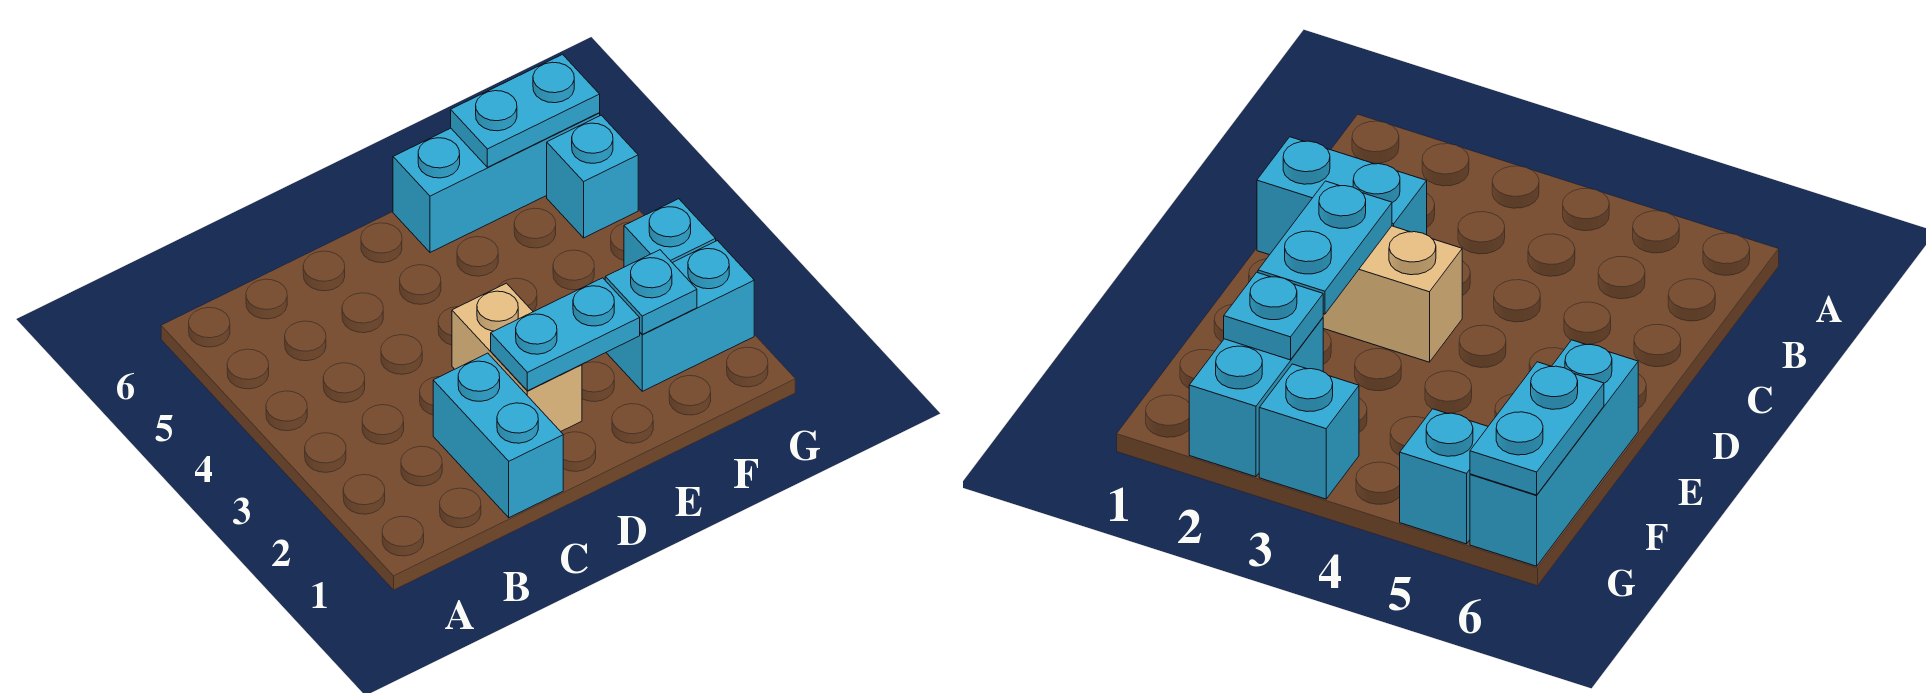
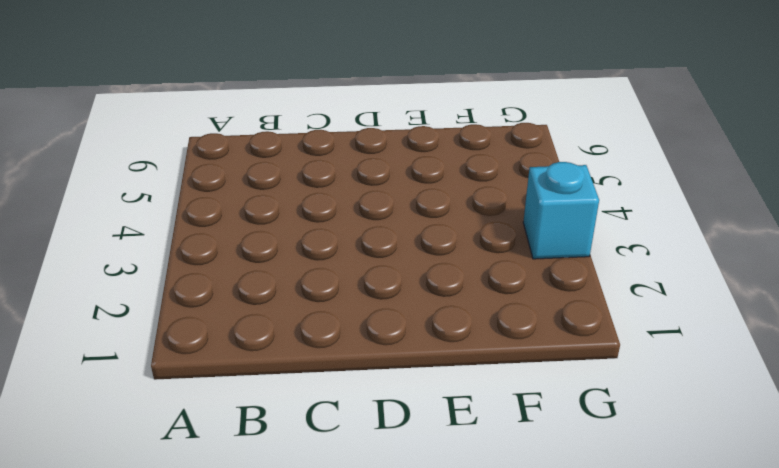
none -> cyan 1x2 brick [433,353,563,518]
none -> tan 1x2 brick [452,283,582,431]

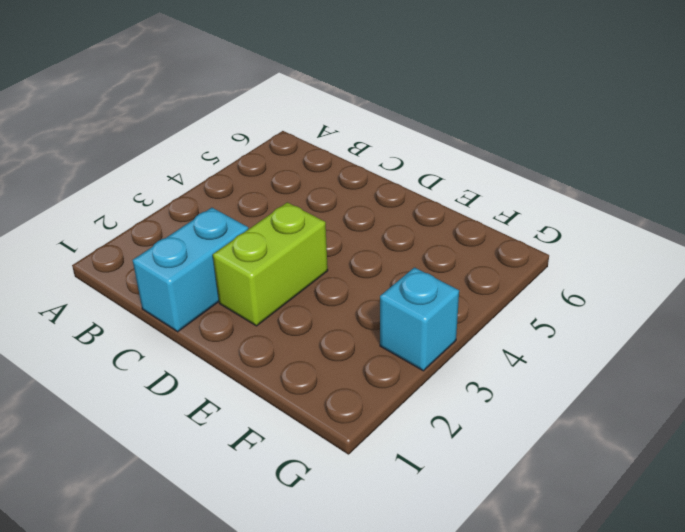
lime 1x2 brick [213,202,328,326] -> tan 1x2 brick [452,283,582,431]
none -> cyan 1x3 brick [393,113,600,252]
none -> cyan 1x2 brick [606,241,754,391]

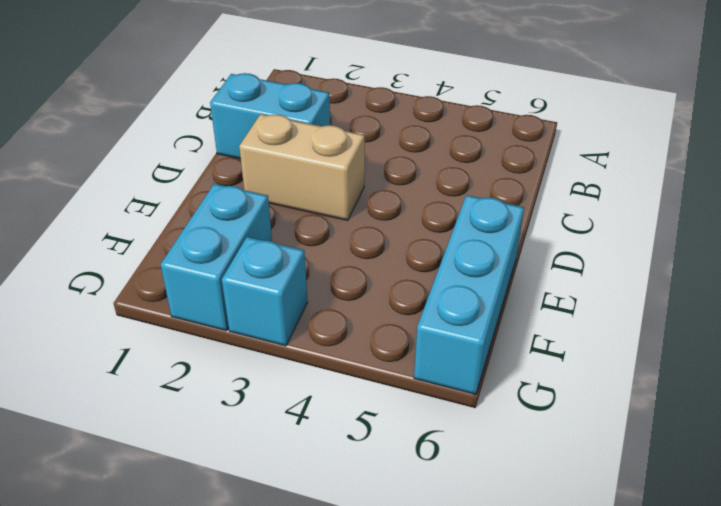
none -> cyan 1x1 brick [547,115,638,238]
none -> cyan 1x2 plate [491,278,640,391]

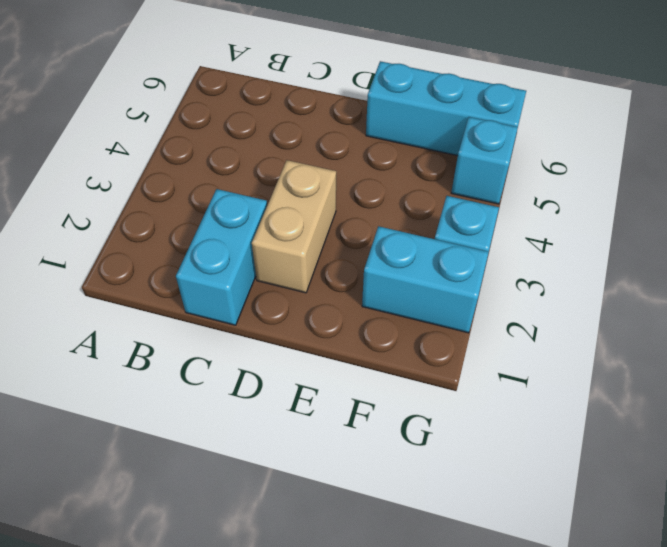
none -> cyan 1x2 plate [491,278,640,391]
none -> cyan 1x1 plate [605,250,697,334]

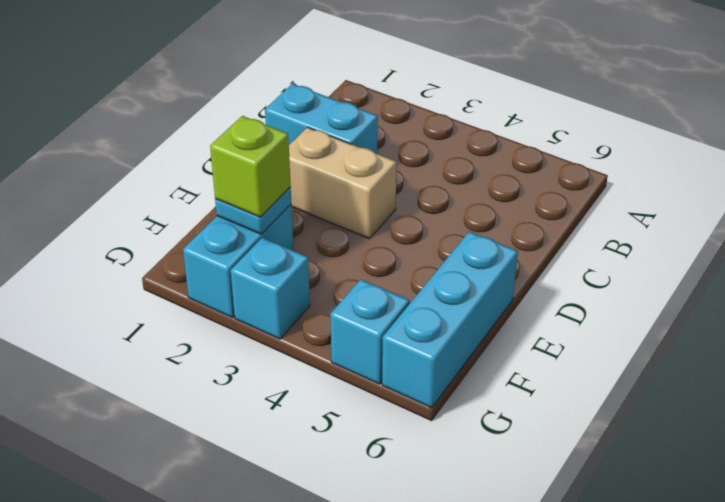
lime 1x1 brick [210,116,291,217] -> none
none -> cyan 1x2 plate [491,278,640,391]
none -> cyan 1x2 plate [451,55,600,167]

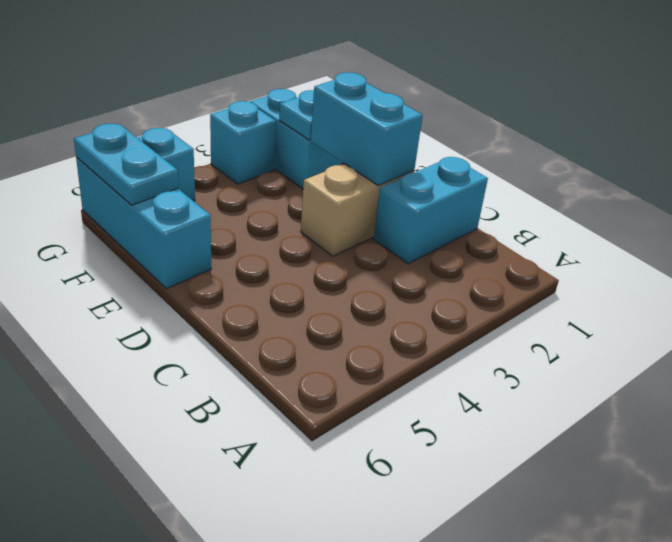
cyan 1x2 brick [311,72,423,186] -> cyan 1x2 plate [491,278,640,391]

